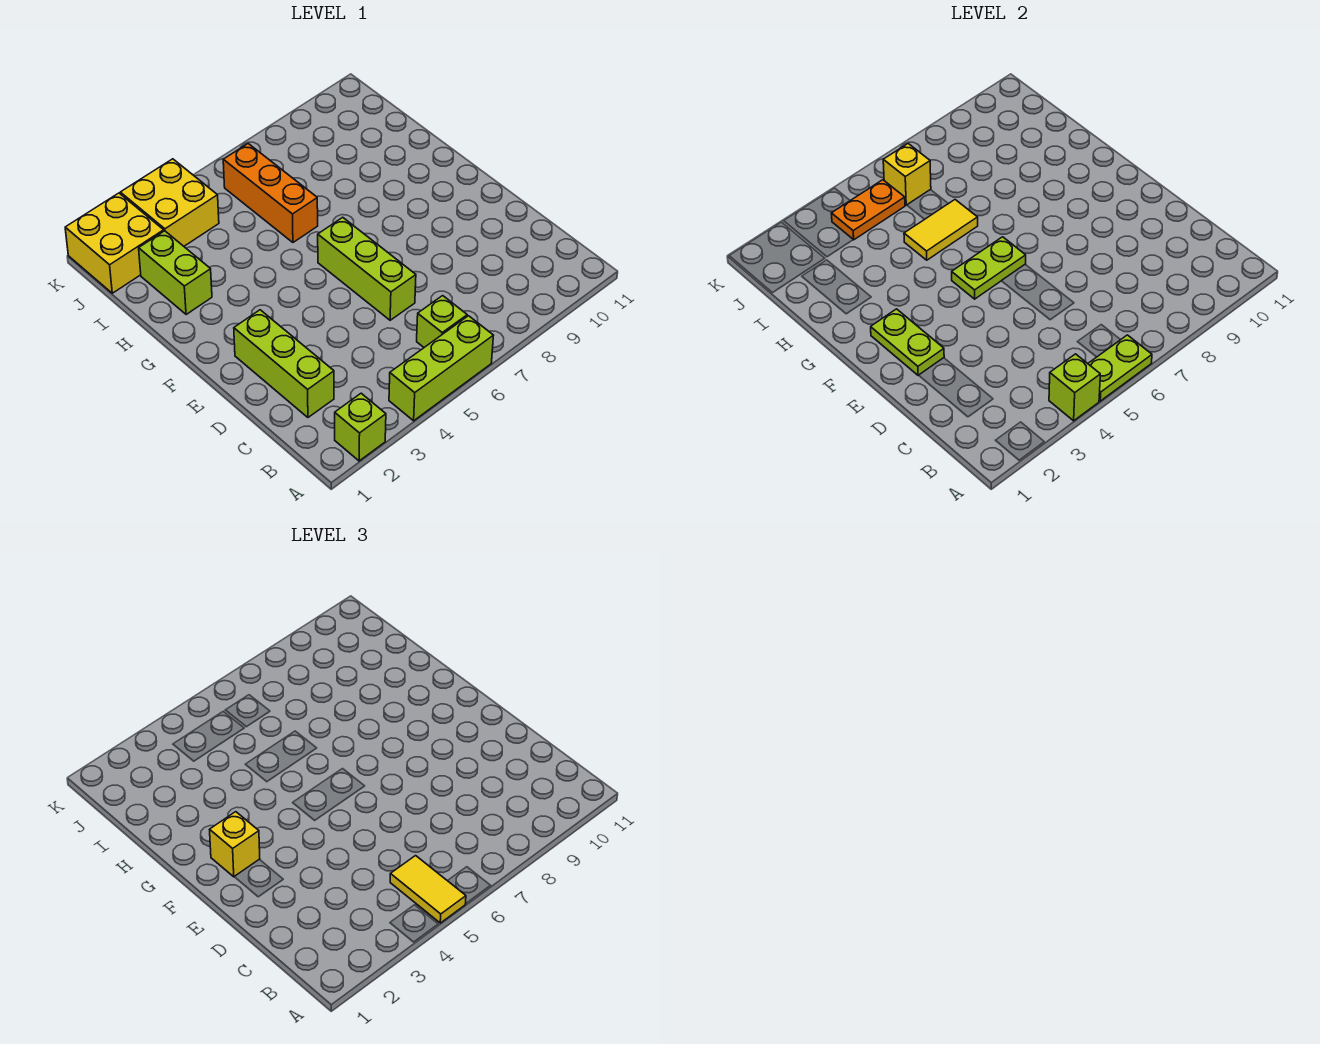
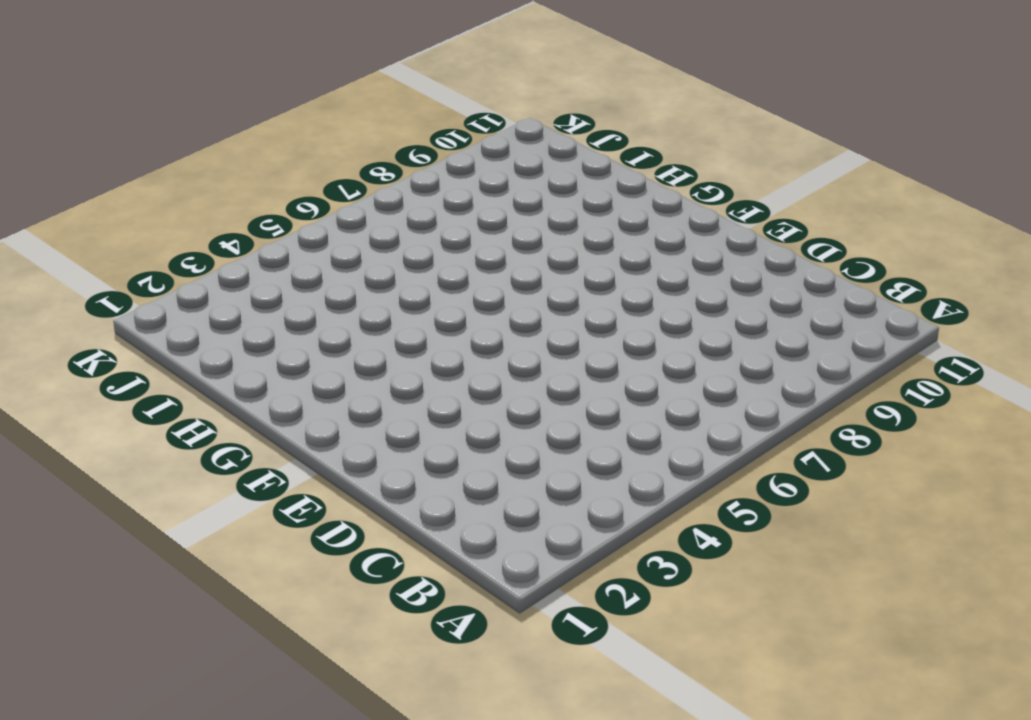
none -> lime 1x1 brick [335,393,386,461]
none -> lime 1x3 brick [389,316,494,421]
none -> lime 1x1 brick [417,296,467,347]

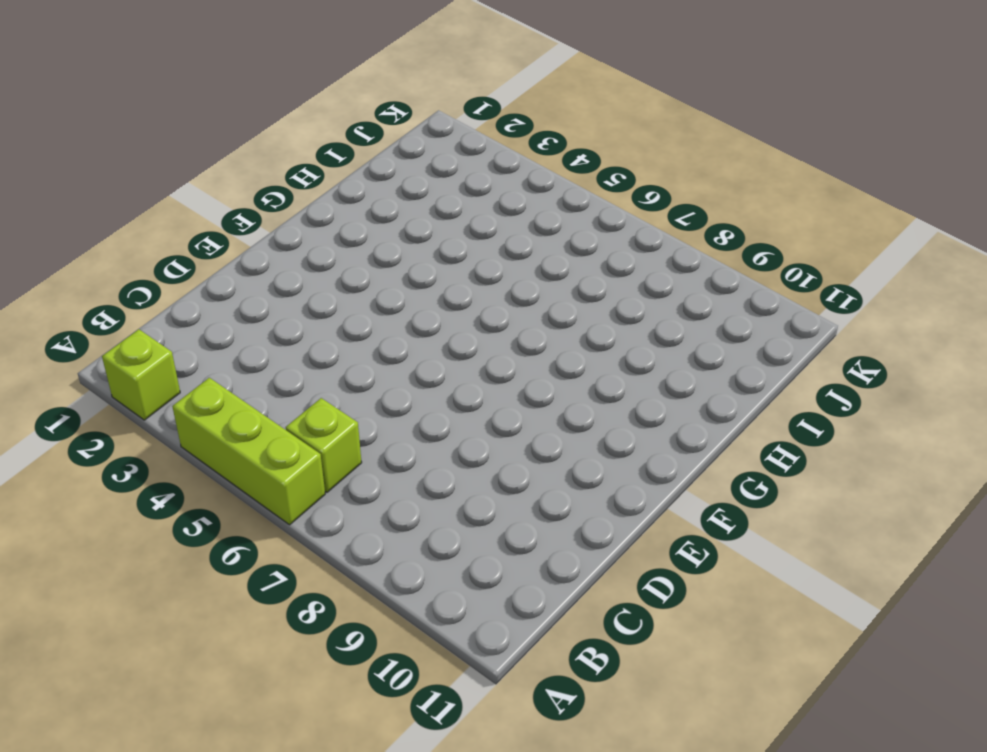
none -> lime 1x3 brick [234,310,334,417]
none -> lime 1x3 brick [318,217,416,320]
none -> lime 1x2 brick [139,231,212,315]

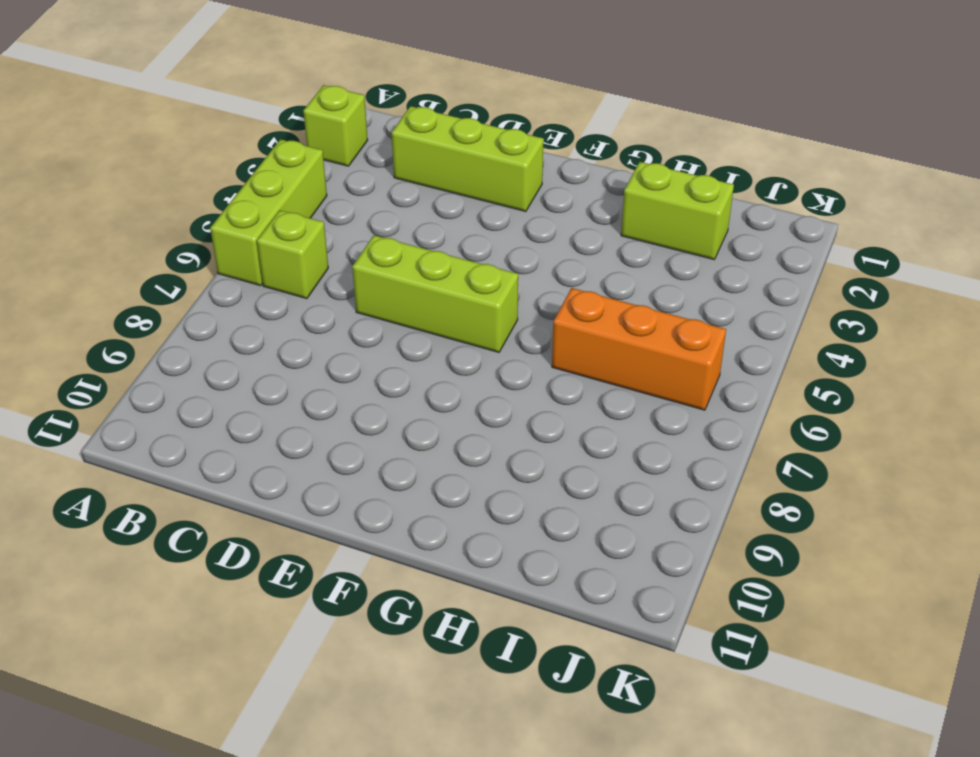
none -> yellow 2x2 brick [65,193,164,293]
none -> yellow 2x2 brick [120,159,219,246]
none -> lime 1x1 brick [1049,354,1100,421]

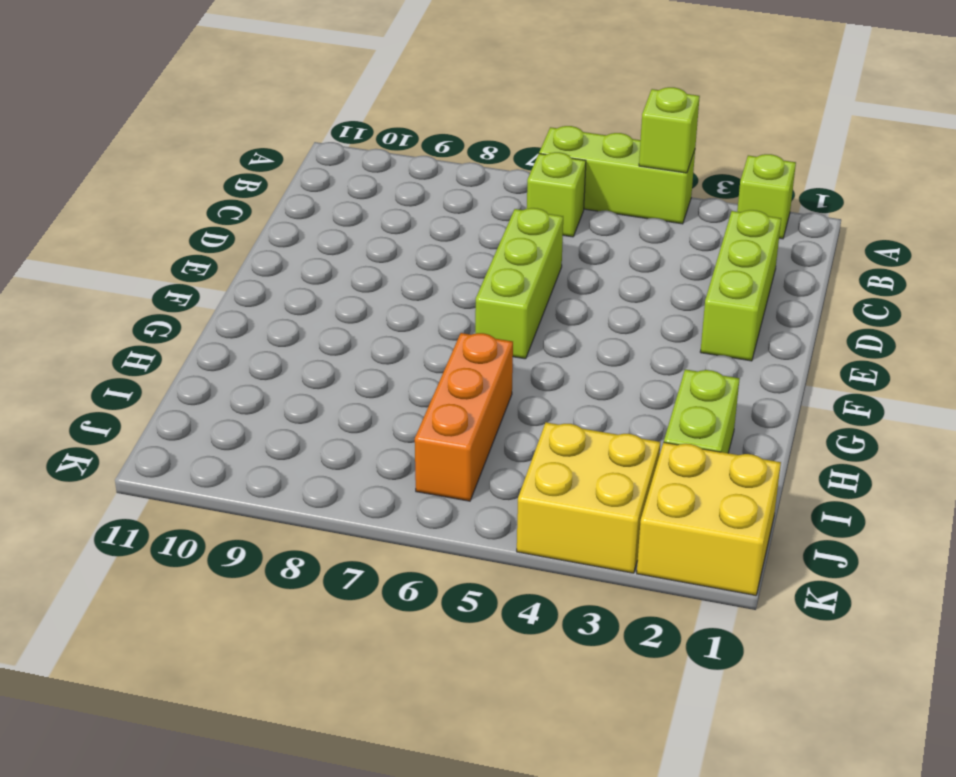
none -> lime 1x2 plate [1088,335,1152,401]
none -> lime 1x2 plate [871,309,944,375]
none -> lime 1x2 plate [952,237,1026,299]

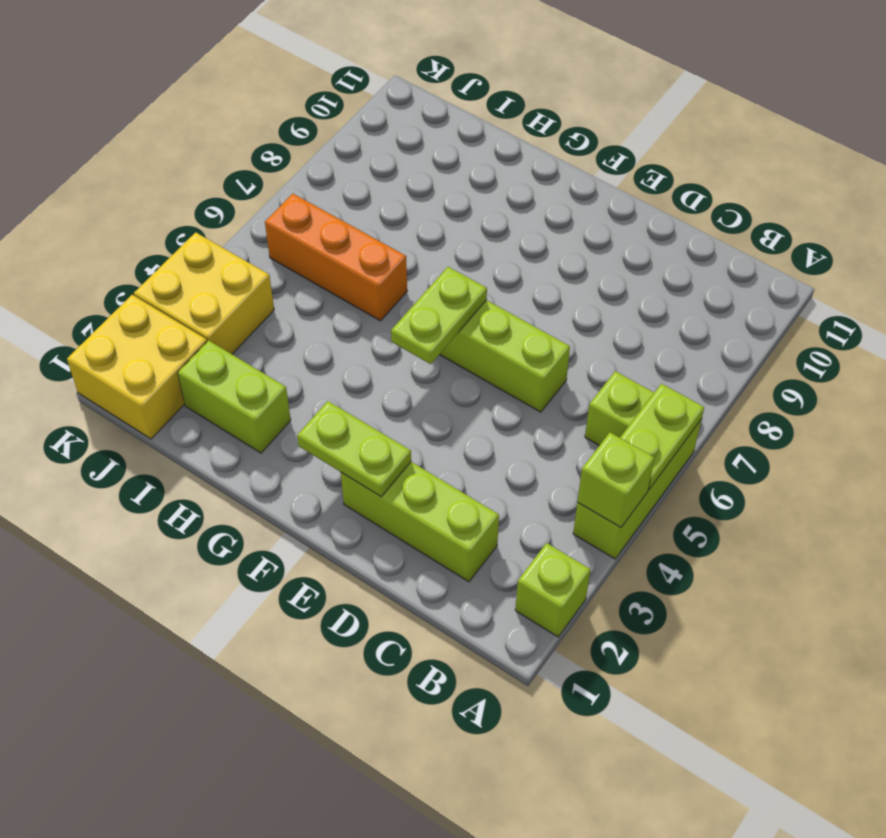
none -> yellow 1x2 tile [904,200,978,260]
none -> orange 1x2 plate [831,180,905,240]
none -> yellow 1x1 brick [883,144,931,205]

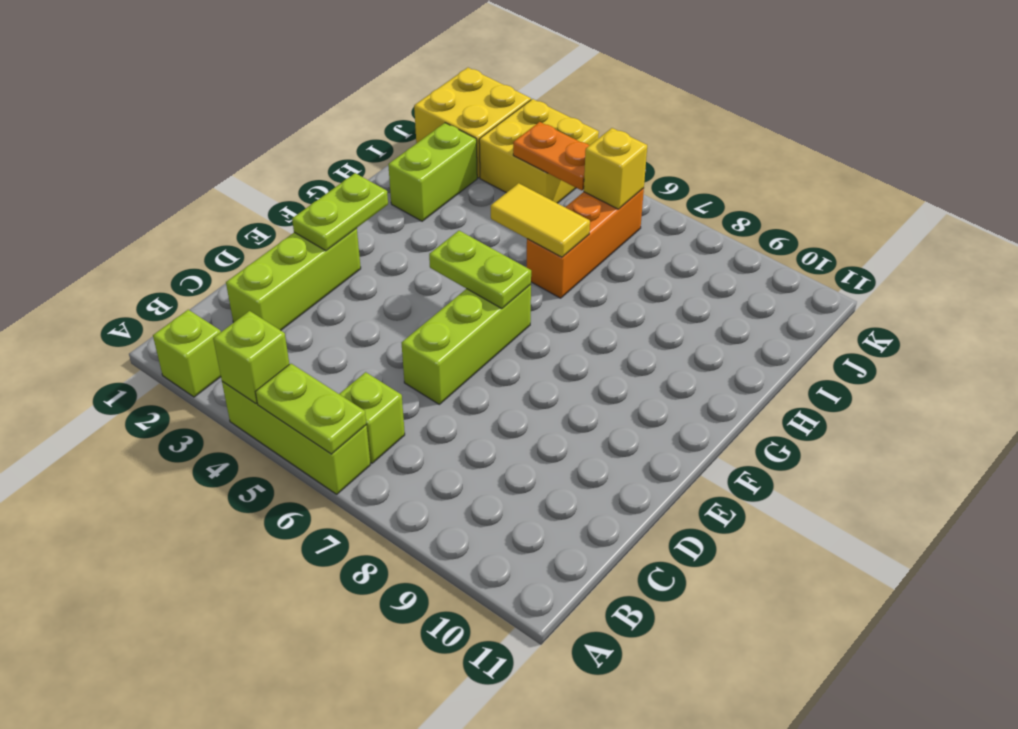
none -> yellow 1x2 tile [390,856,466,923]
none -> yellow 1x1 brick [210,812,260,877]

